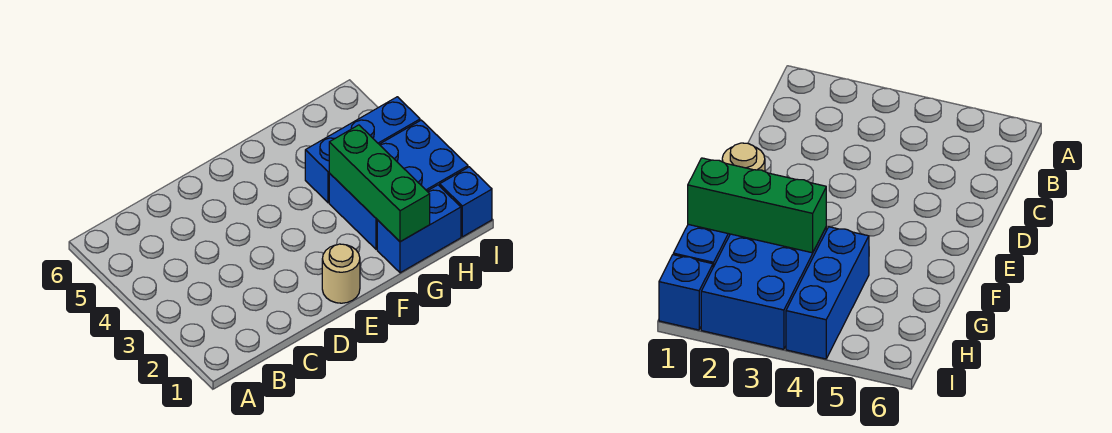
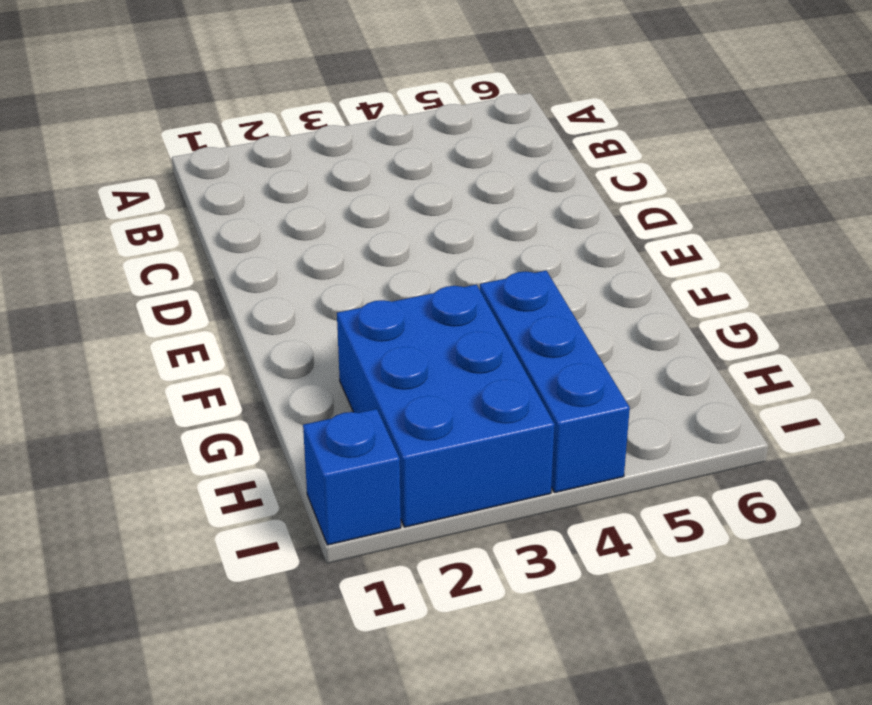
none -> tan 1x1 round brick [322,244,360,303]
none -> blue 1x2 brick [377,185,461,273]

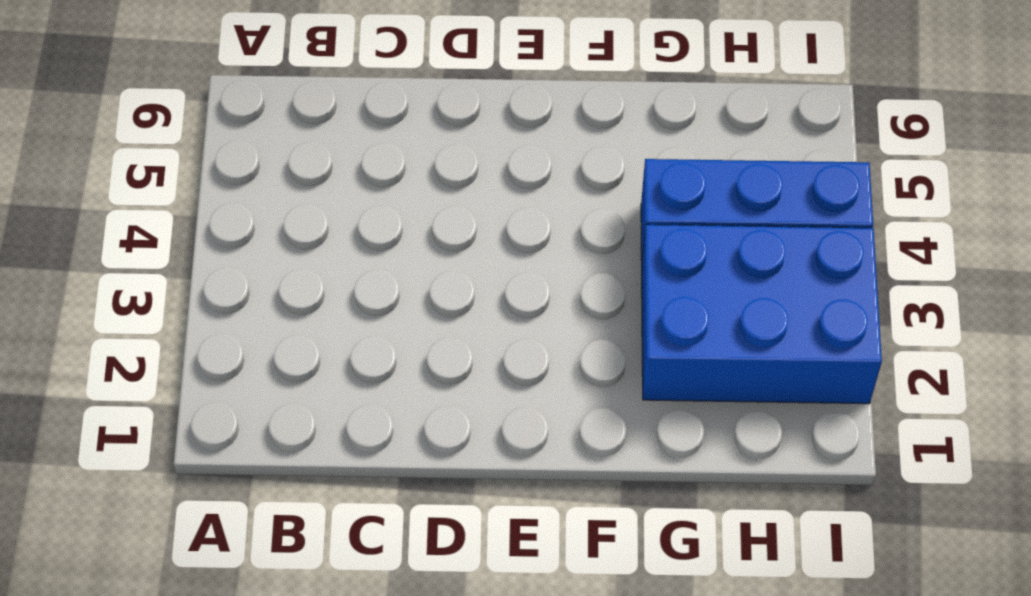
none -> tan 1x1 round brick [322,244,360,303]
none -> blue 1x2 brick [377,185,461,273]

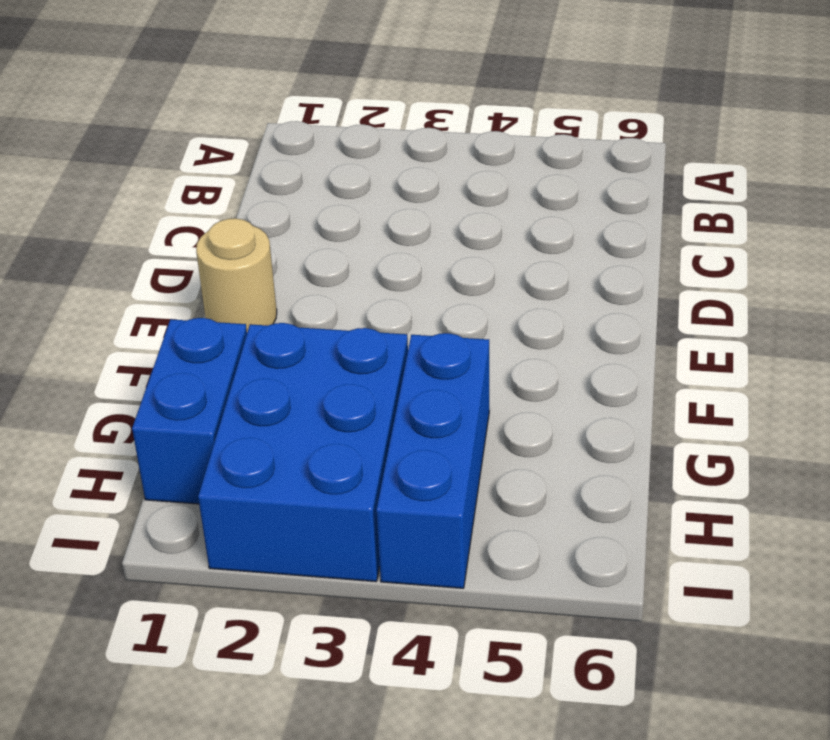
none -> blue 1x1 brick [440,167,492,237]
none -> green 1x3 brick [329,125,430,242]

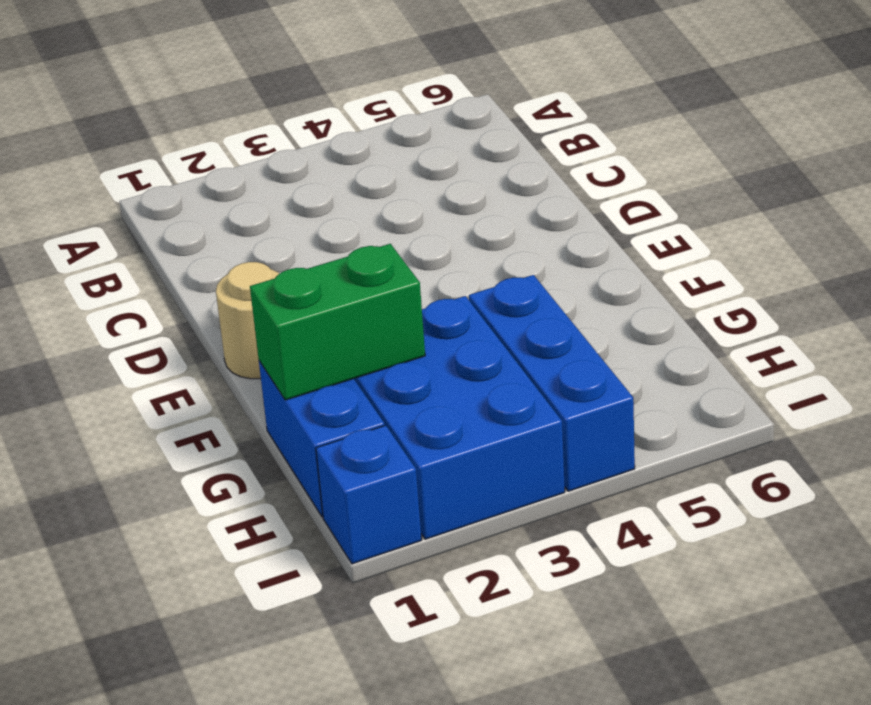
green 1x2 brick [250,244,425,400] -> green 1x3 brick [329,125,430,242]

